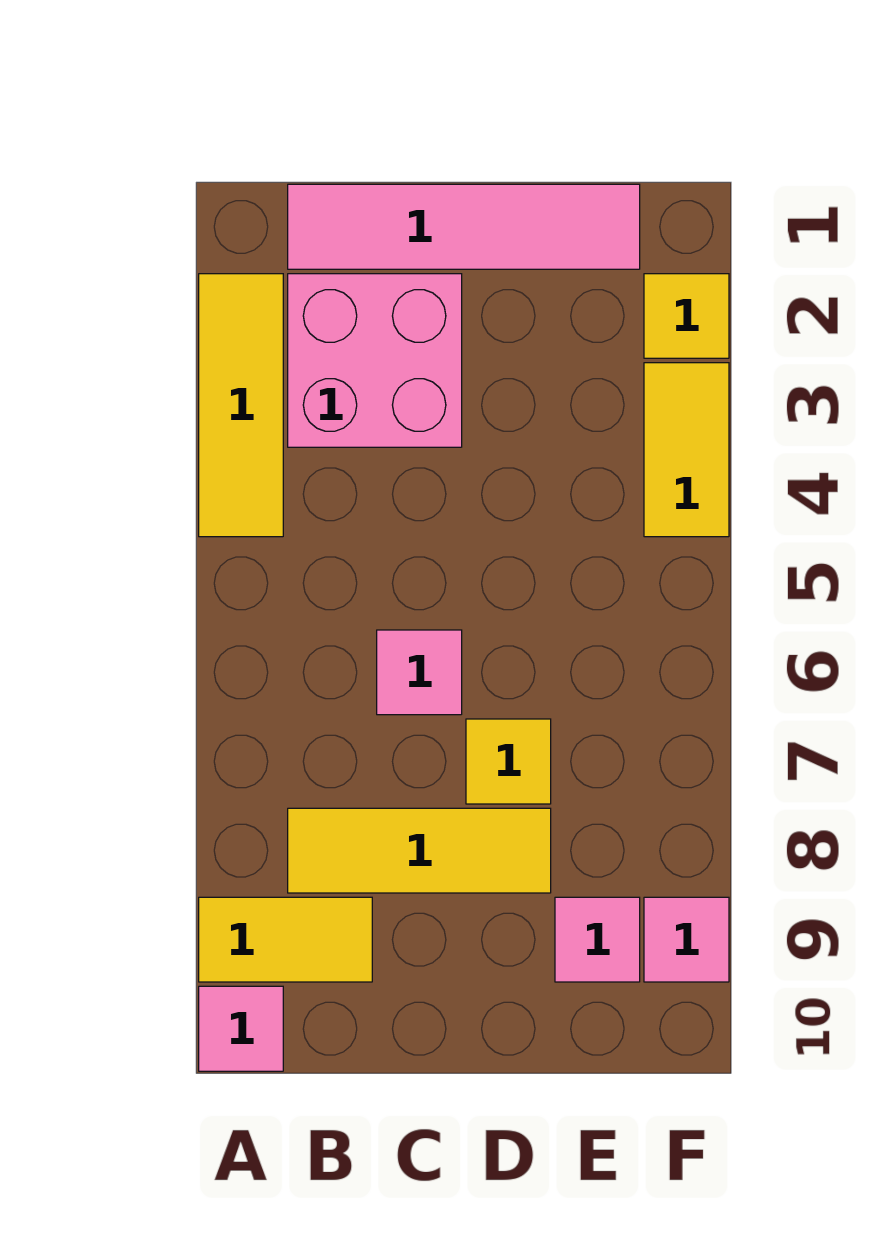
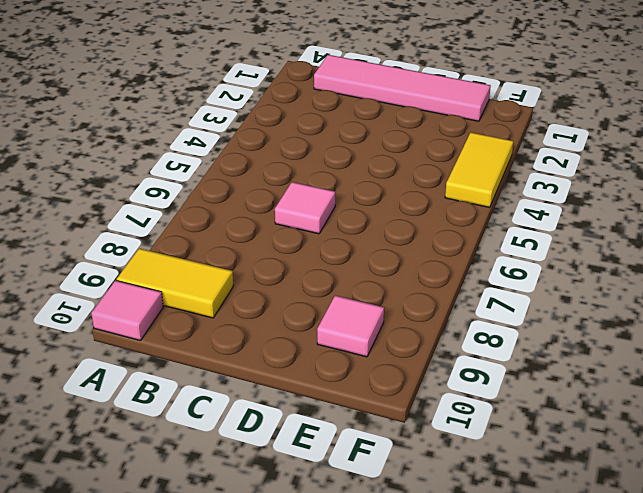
none -> yellow 1x3 tile [199,274,283,537]
none -> pink 2x2 brick [288,274,462,447]
none -> yellow 1x3 tile [288,808,551,893]

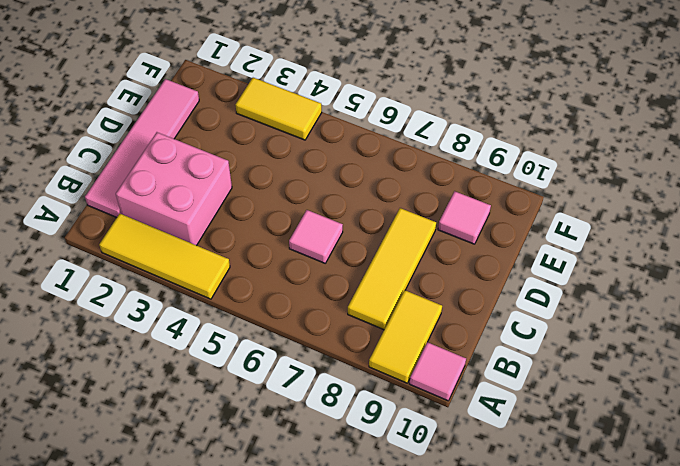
none -> yellow 1x1 tile [466,719,551,804]
none -> yellow 1x1 tile [644,274,729,358]
none -> pink 1x1 tile [644,897,729,982]

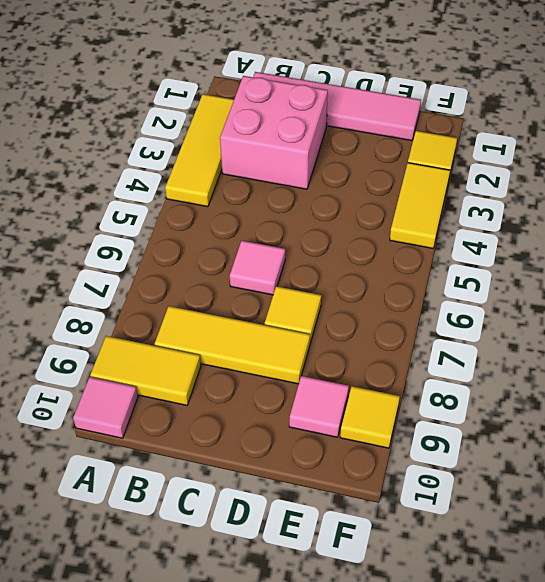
yellow 1x1 tile [340,386,400,448] -> pink 1x1 tile [644,897,729,982]

